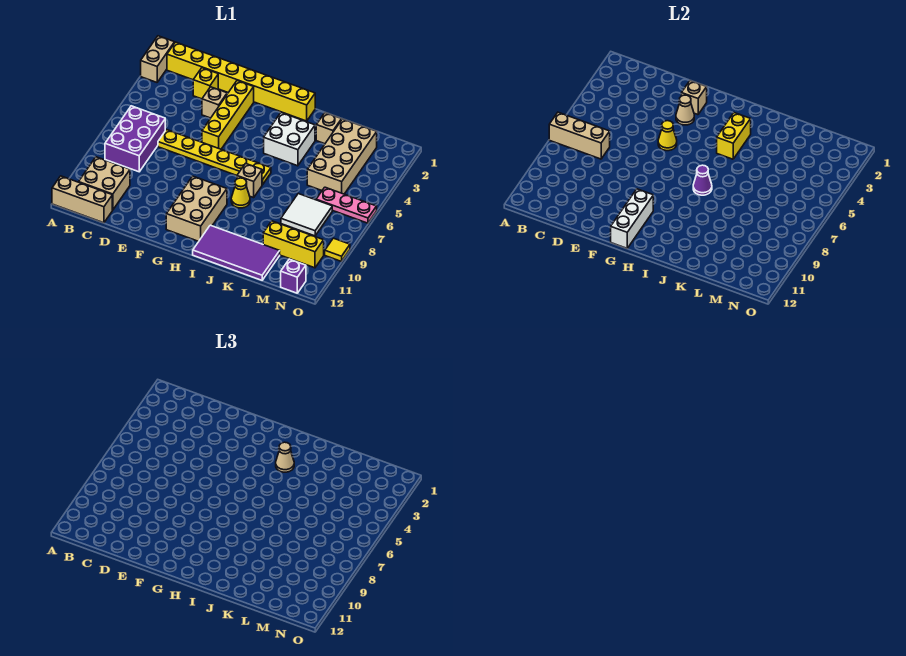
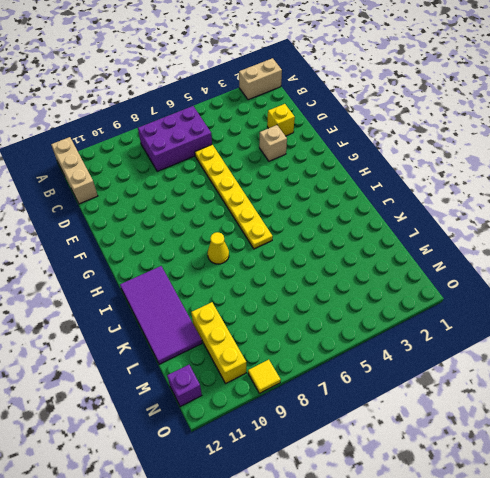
none -> yellow 1x8 brick [167,42,315,121]
none -> tan 2x2 brick [79,157,130,210]
none -> yellow 1x4 brick [202,81,254,149]

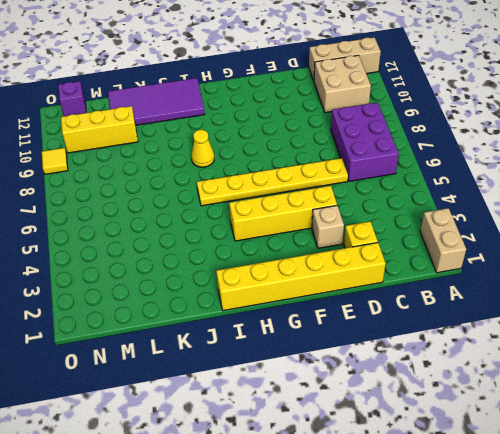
yellow 1x6 brick [216,243,386,311] -> yellow 1x8 brick [167,42,315,121]
yellow 1x4 brick [229,186,337,241] -> yellow 1x4 brick turned to [202,81,254,149]
none -> tan 2x3 brick [166,176,227,241]
none -> white 2x2 brick [264,113,315,166]
none -> tan 1x1 brick [237,163,262,198]

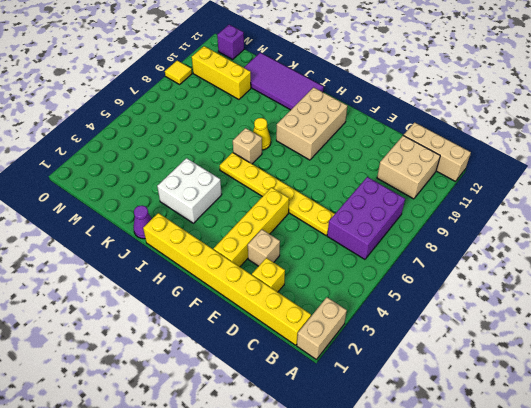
purple 1x1 cone [133,205,152,239] -> purple 1x1 cone moved to [693,165,712,195]
none -> tan 1x1 brick [316,113,342,144]
none -> tan 2x4 brick [307,119,377,194]
none -> white 2x2 tile [281,194,332,236]

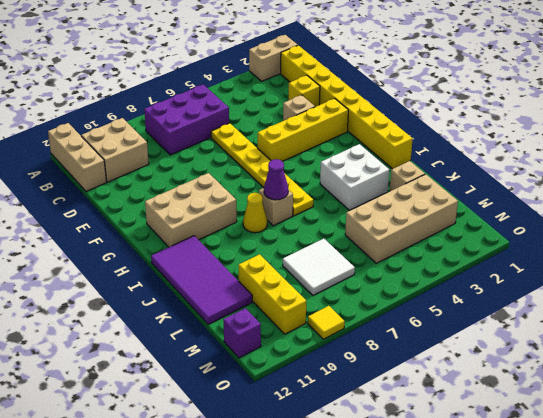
none -> pink 1x3 plate [316,187,377,223]
none -> tan 1x3 brick [549,112,610,159]
none -> tan 1x1 brick [681,81,707,115]

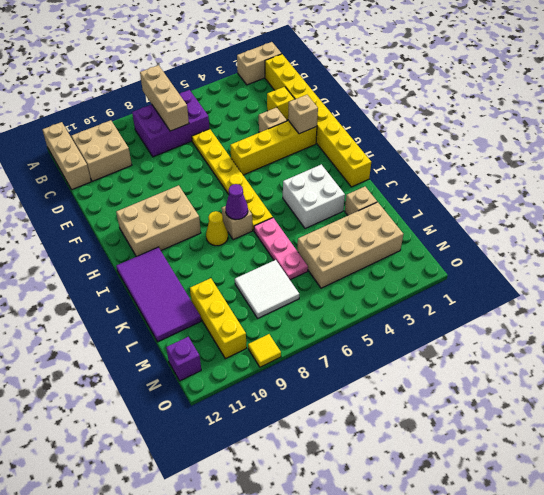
pink 1x3 plate [254,218,308,280] -> pink 1x3 plate moved to [316,187,377,223]
none -> tan 1x1 cone [676,95,694,125]
none -> yellow 1x1 cone [658,121,677,151]
none -> white 1x3 brick [611,189,653,248]

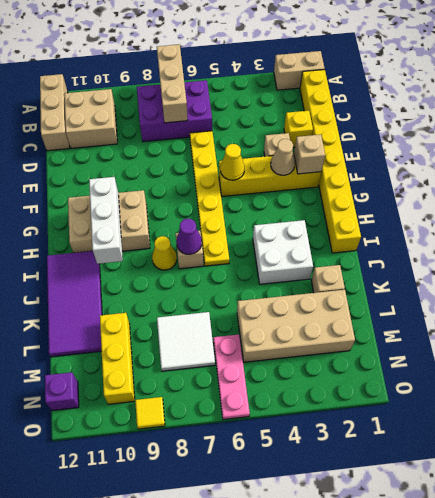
white 1x3 brick [89,177,123,264] -> white 1x3 brick turned to [611,189,653,248]
none -> yellow 1x2 brick [717,113,751,159]
none -> tan 1x1 cone [276,442,294,472]

